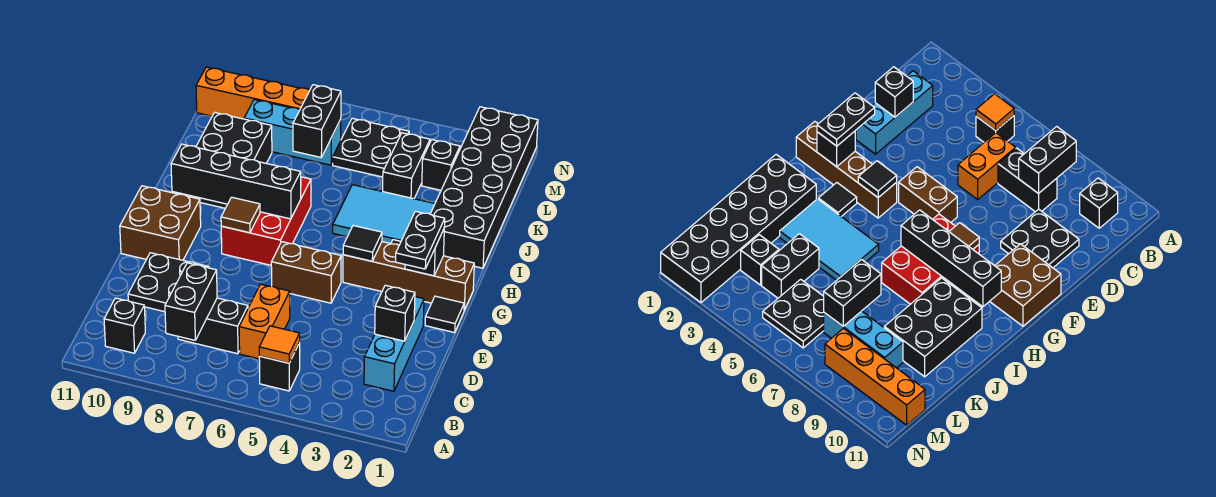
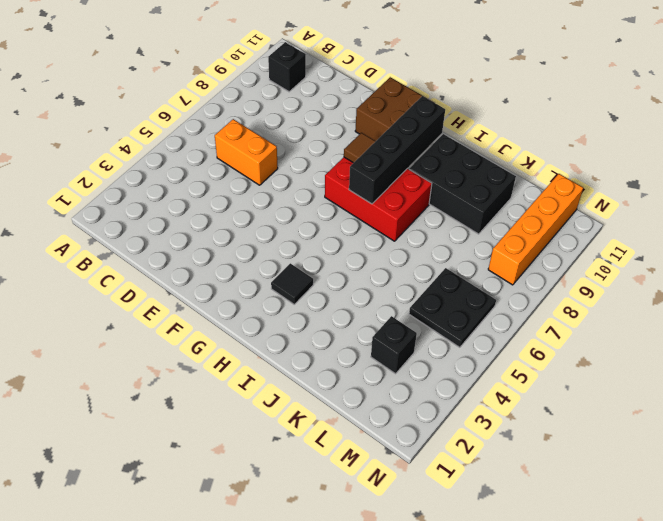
none -> black 1x1 brick [259,343,300,391]
none -> cyan 1x3 brick [364,297,424,391]
none -> black 1x2 brick [178,298,248,354]

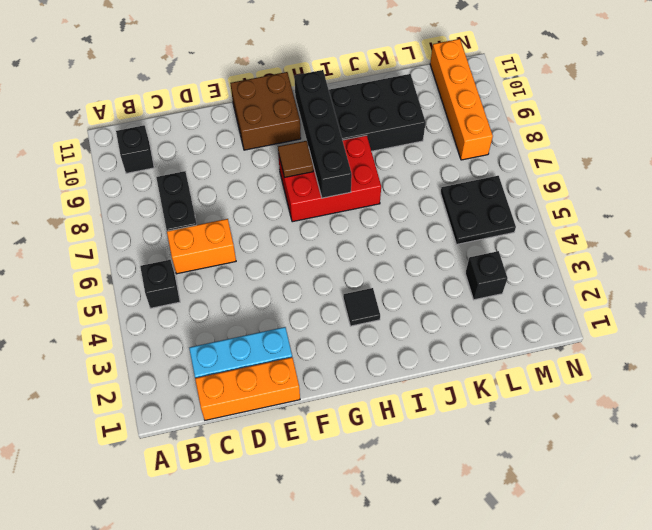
orange 1x3 brick [195,357,300,420] -> none
none -> black 2x2 plate [128,253,209,312]
none -> black 1x1 tile [425,296,464,332]
none -> brown 1x2 brick [271,242,341,303]

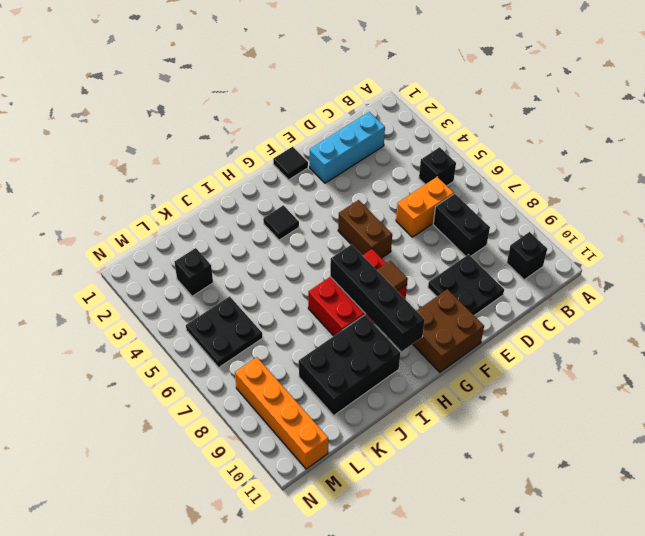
none -> brown 1x4 brick [343,242,474,310]
none -> black 2x6 brick [431,107,538,268]
none -> cyan 2x3 tile [333,185,435,244]

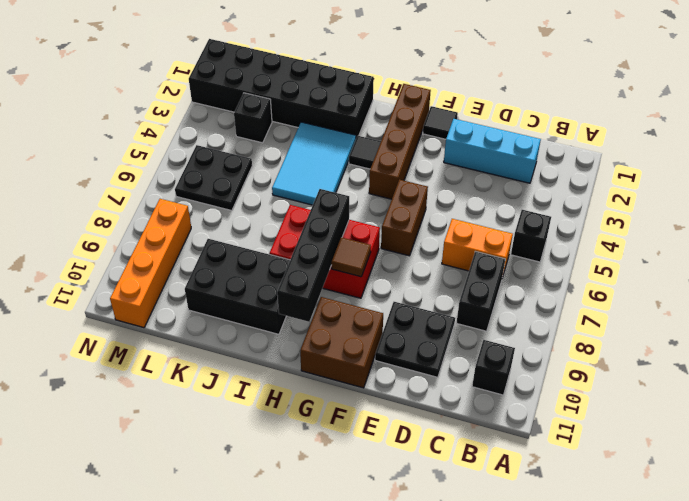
none -> black 1x2 brick [383,133,430,199]
none -> cyan 1x3 brick [244,100,341,165]
none -> orange 1x1 tile [259,326,300,363]

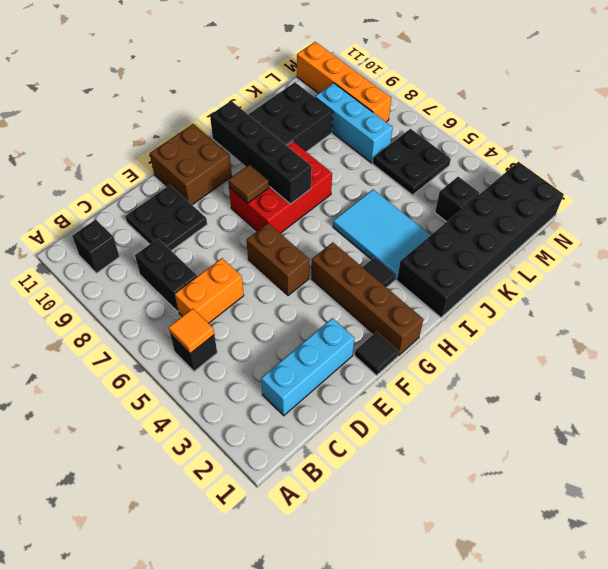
none -> black 1x2 brick [383,133,430,199]
none -> black 1x2 brick [165,263,217,340]
none -> black 1x1 brick [375,285,415,341]

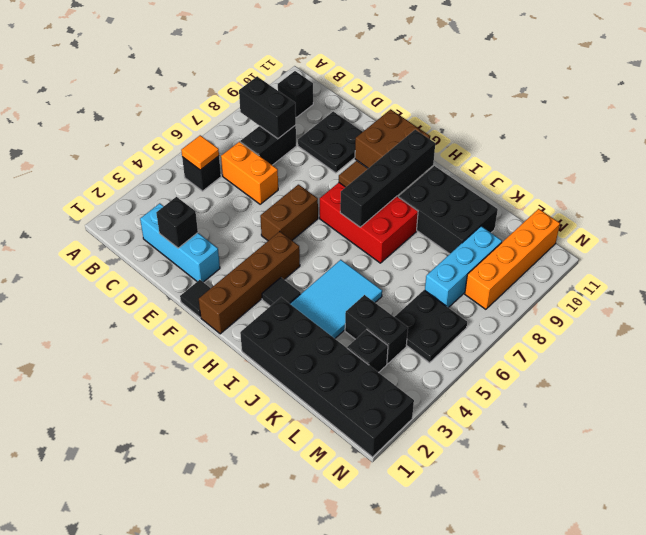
none -> black 1x1 brick [405,229,444,276]
none -> black 1x1 tile [343,226,382,261]
none -> black 1x2 brick [293,85,341,157]

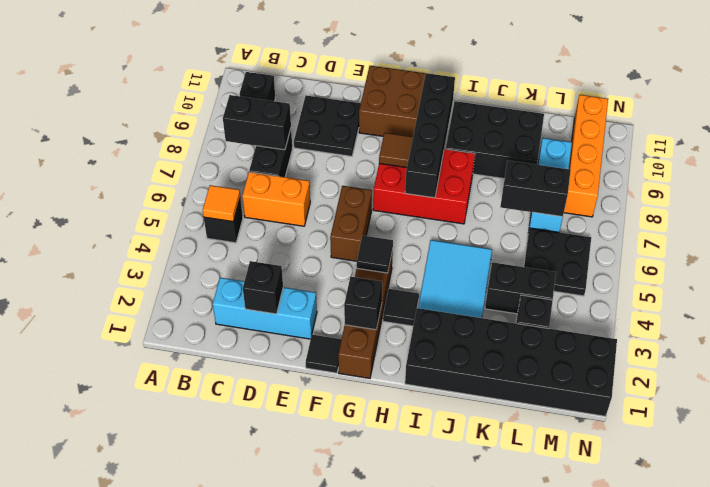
none -> black 1x2 plate [396,211,445,269]

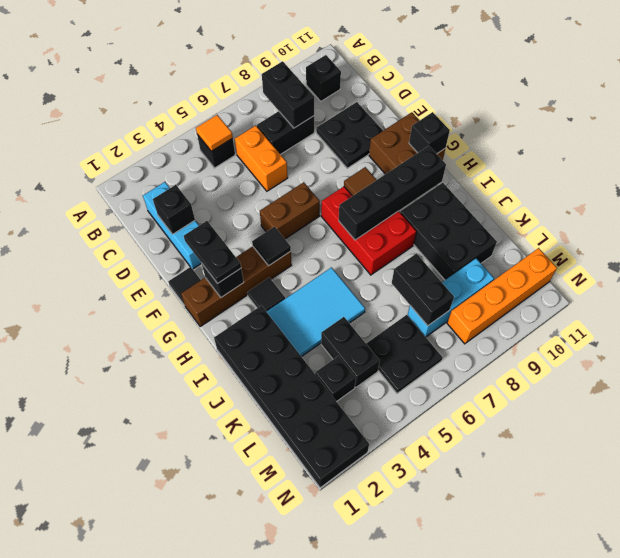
black 1x1 brick [409,112,450,154] -> none

